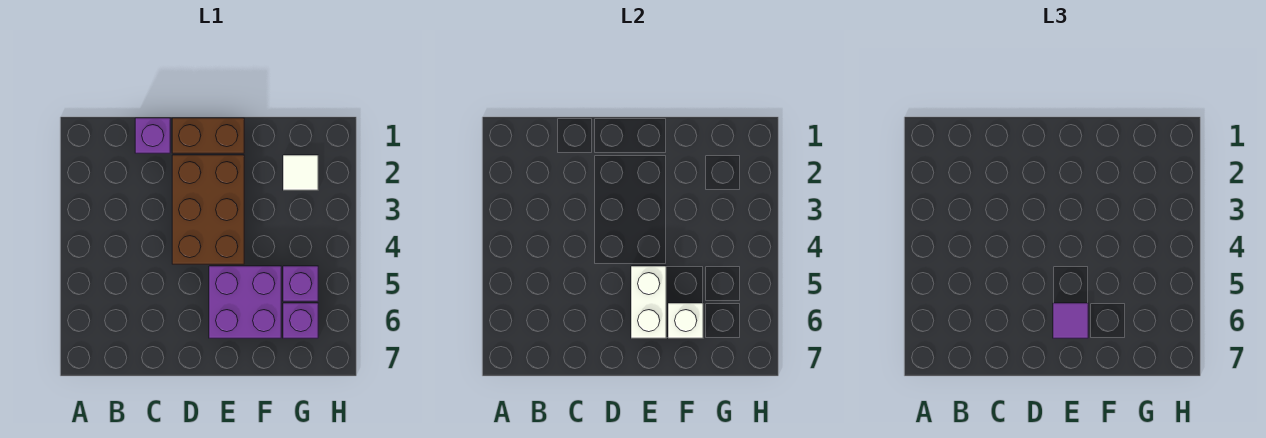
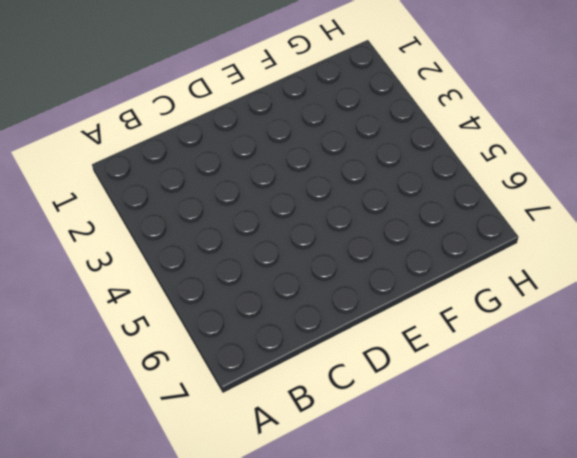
none -> purple 1x1 brick [135,118,170,153]
none -> brown 1x2 brick [172,118,244,153]

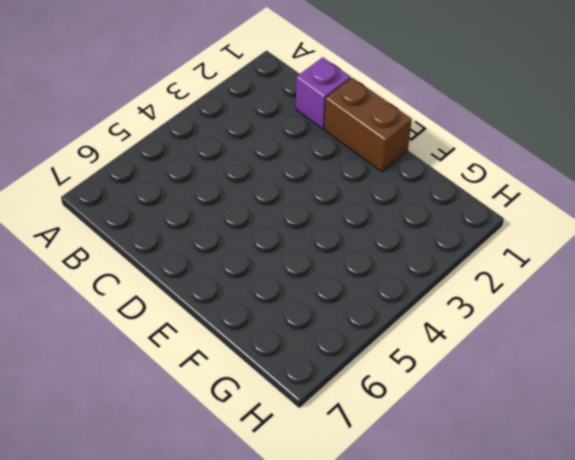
none -> brown 2x3 brick [172,155,244,264]
none -> purple 2x2 brick [209,266,281,338]

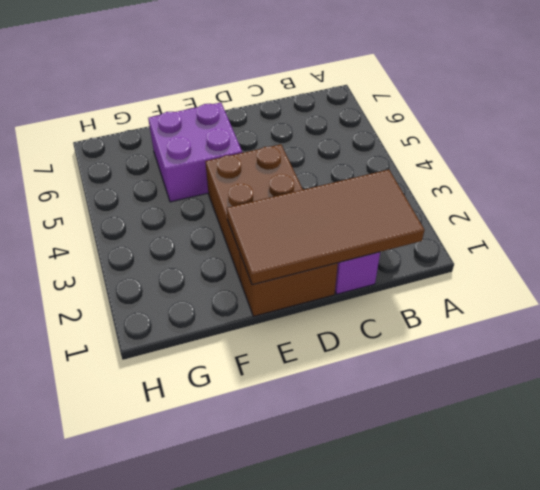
brown 2x4 tile [227,170,424,285] -> none
none -> white 1x1 tile [283,155,318,190]
none -> purple 1x1 brick [283,266,318,301]

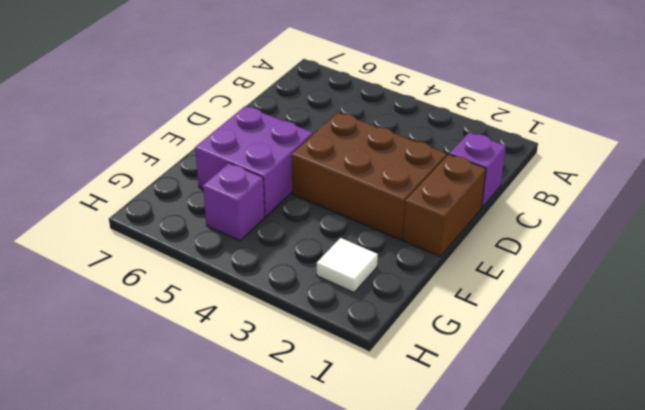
none -> purple 1x1 brick [283,303,318,338]
none -> white 1x2 brick [631,266,666,338]

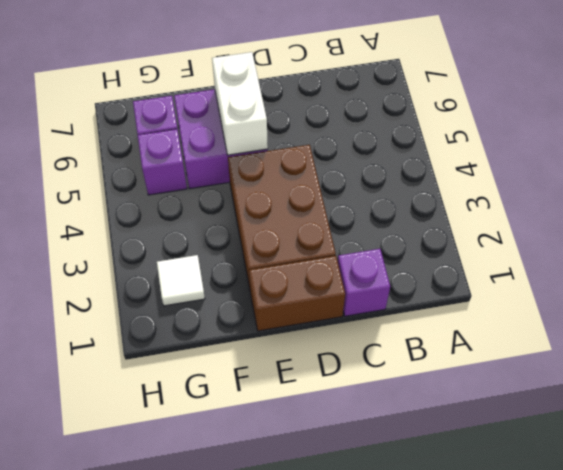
none -> white 1x1 brick [668,303,703,338]
none -> purple 1x1 tile [1053,303,1088,338]

